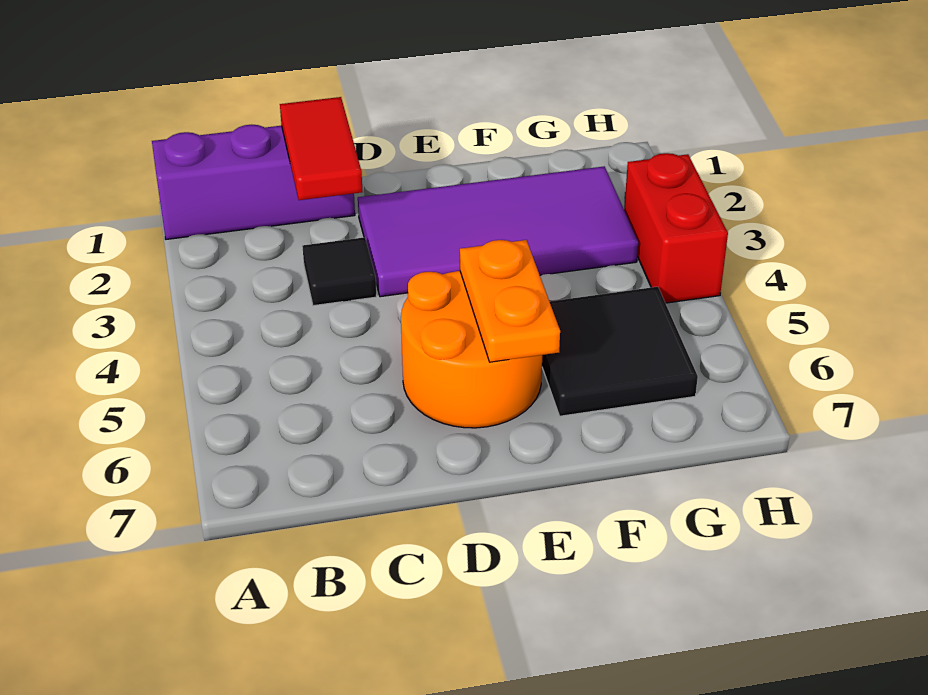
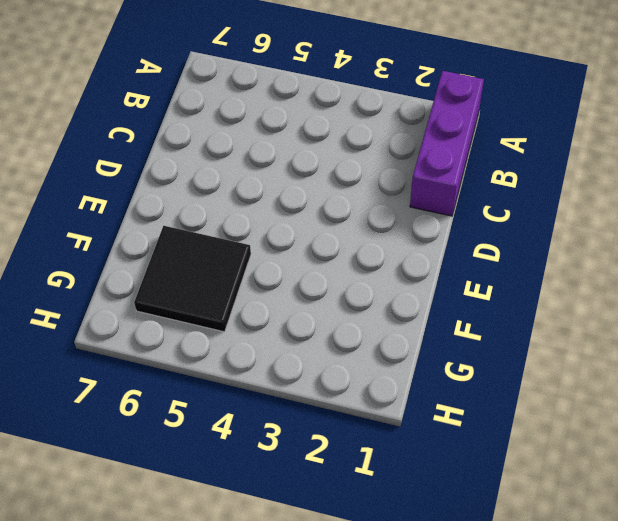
none -> black 1x1 tile [303,237,377,306]
none -> purple 2x4 tile [358,166,638,297]

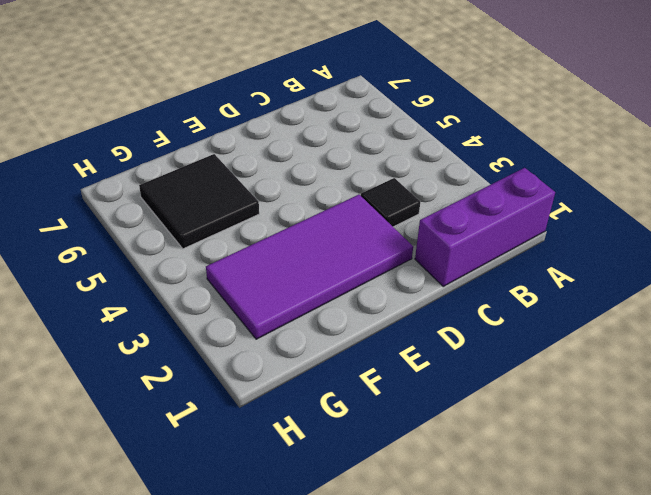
none -> orange 2x2 round brick [401,271,542,428]
none -> red 1x2 brick [624,153,728,303]

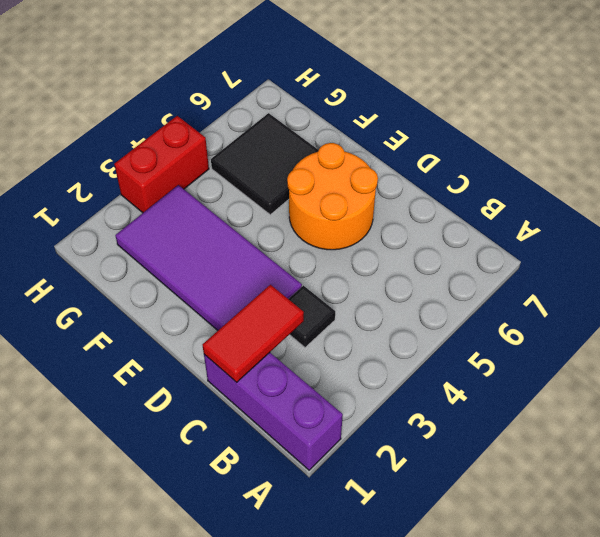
none -> orange 1x2 plate [460,240,560,362]

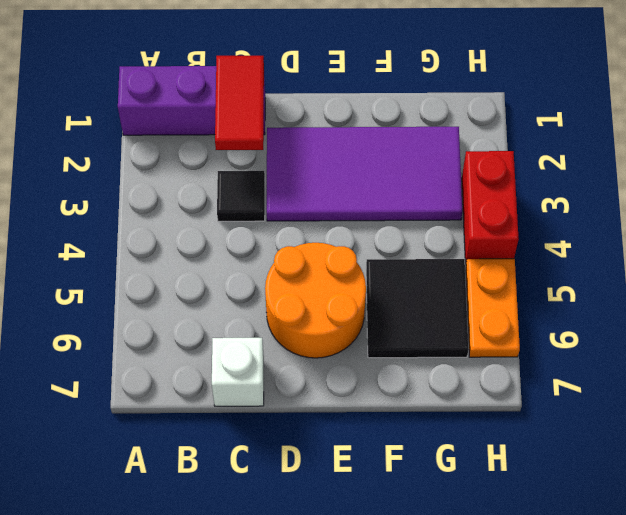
white 1x1 brick [212,338,264,406] -> none
orange 1x2 plate [466,259,520,357] -> orange 1x2 plate moved to [460,240,560,362]

